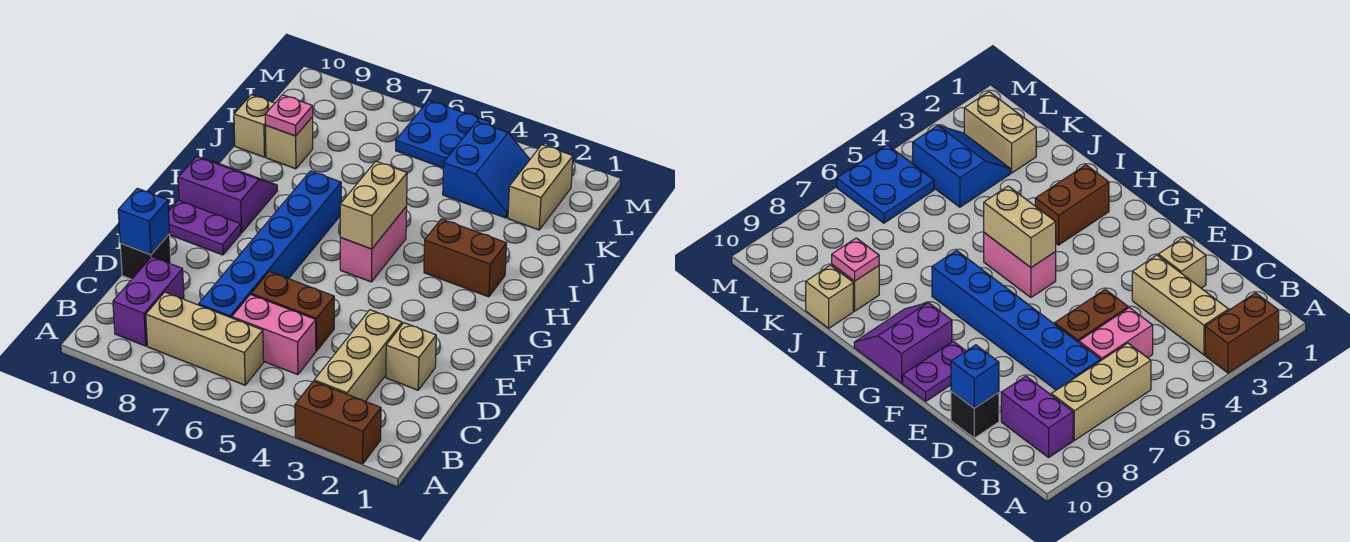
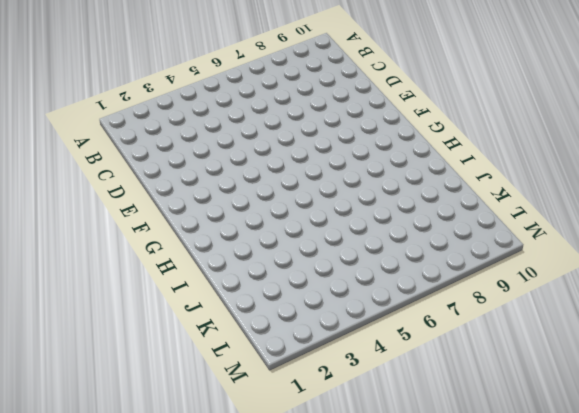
none -> brown 1x2 brick [295,381,381,464]
none -> tan 1x3 brick [314,310,402,401]
none -> tan 1x3 brick [146,292,264,385]

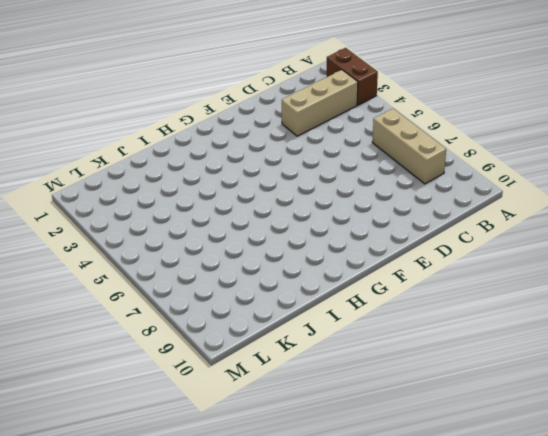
none -> purple 1x2 brick [113,257,184,346]
none -> pink 1x2 brick [232,295,316,375]
none -> blue 1x6 brick [199,171,341,318]

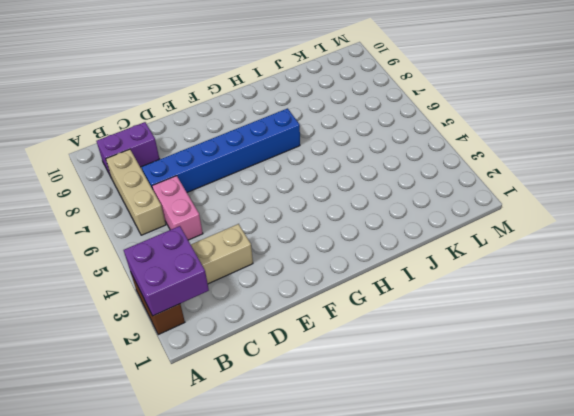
purple 2x2 brick [124,226,209,316] -> none
none -> tan 1x1 brick [386,323,436,390]
none -> brown 1x2 brick [251,272,334,351]
none -> black 1x1 brick [120,234,171,279]

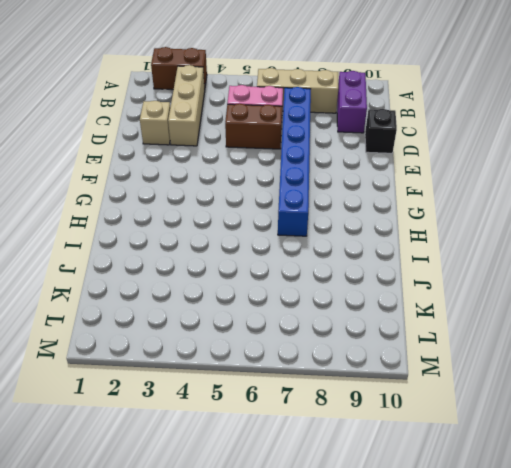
none -> purple 1x2 plate [169,200,241,255]
none -> pink 1x2 brick [340,206,407,282]
none -> purple 2x2 slope [178,157,277,233]

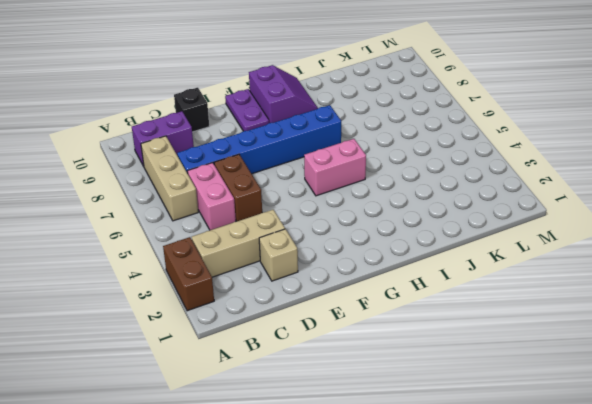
none -> brown 1x2 brick [424,219,507,297]
none -> tan 1x1 brick [265,117,313,169]
none -> tan 1x1 brick [234,95,275,157]

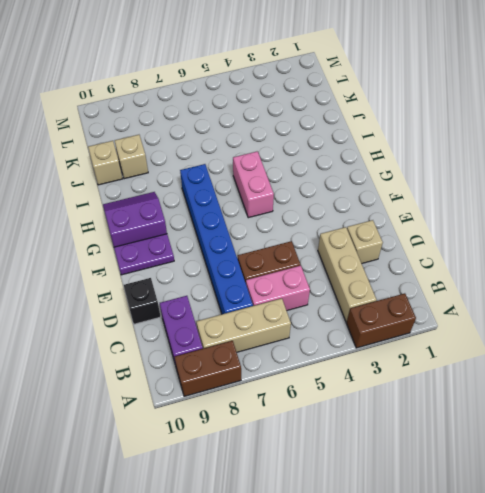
brown 1x2 brick [174,341,241,396] -> brown 1x2 brick moved to [424,219,507,297]
none -> tan 1x2 brick [508,145,573,230]
none -> blue 2x2 slope [443,122,530,218]
none -> blue 2x2 plate [396,100,491,168]

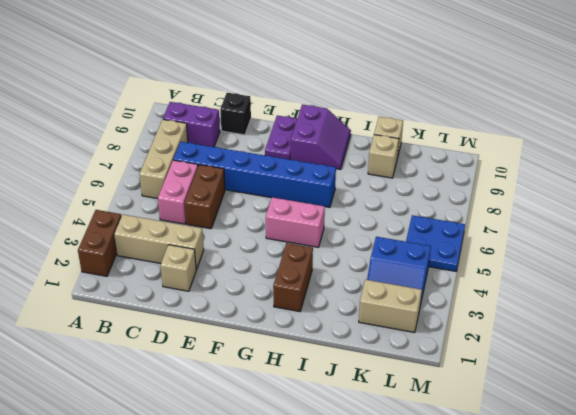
none -> blue 1x1 brick [118,188,170,254]
none -> tan 1x2 brick [340,161,407,249]
none -> pink 1x1 plate [265,95,313,136]

